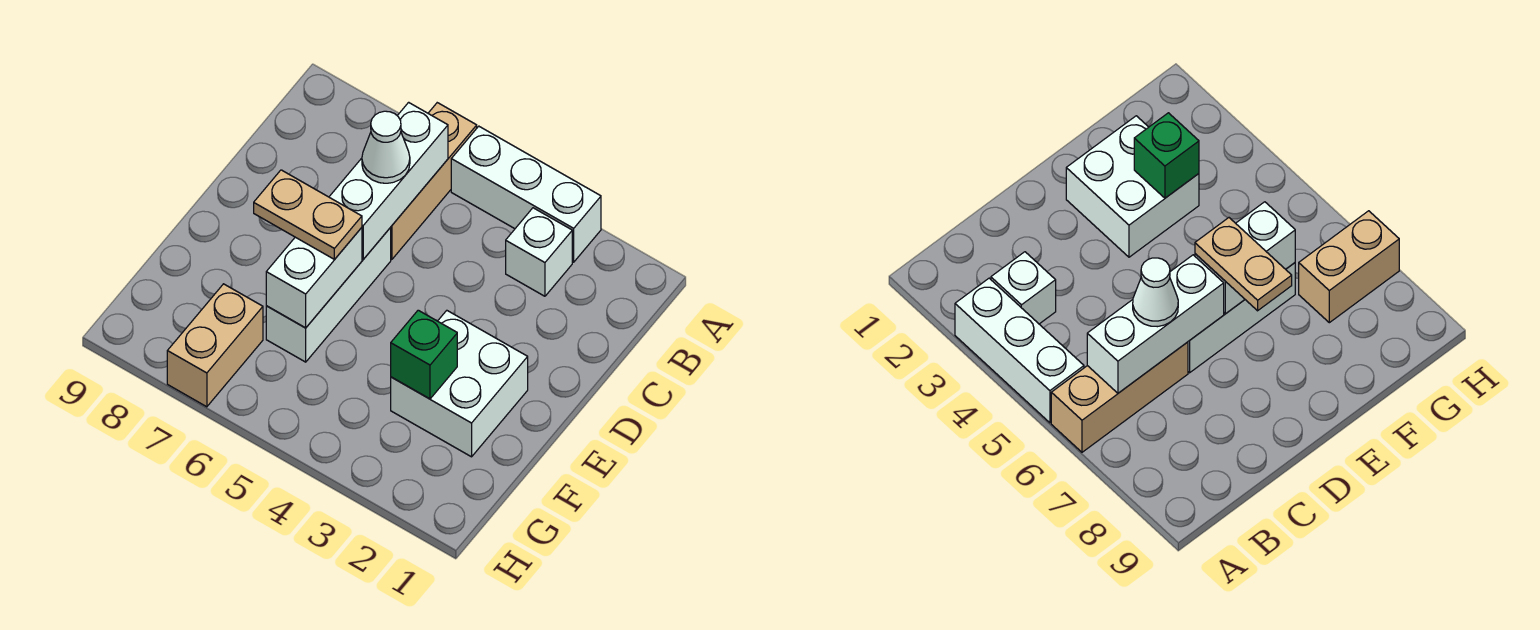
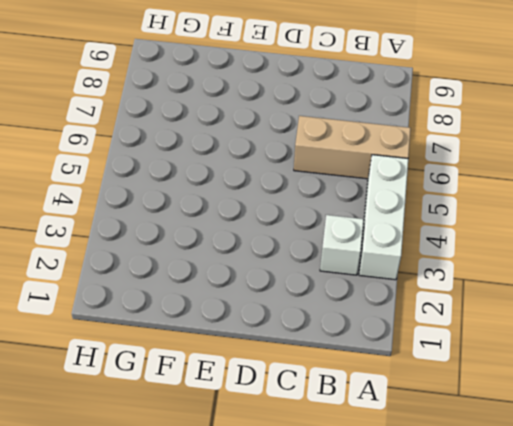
none -> white 1x3 brick [266,228,391,362]
none -> white 2x2 brick [391,311,528,457]

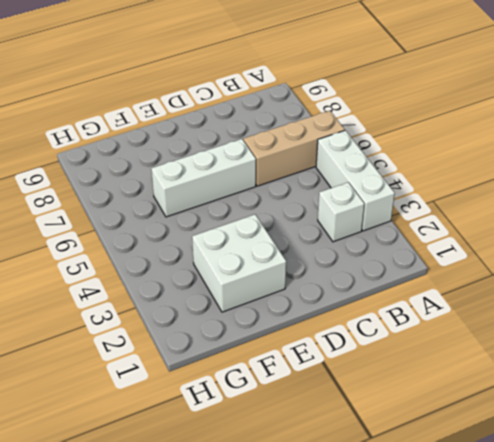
none -> tan 1x2 brick [167,284,263,407]
none -> white 1x3 brick [329,102,448,259]

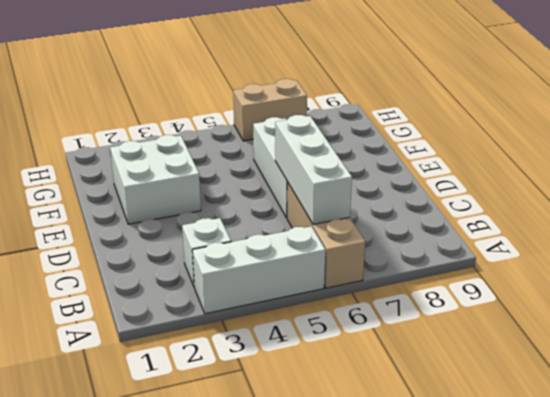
tan 1x2 brick [233,79,307,141] -> tan 1x2 brick turned to [167,284,263,407]
none -> white 1x2 brick [266,228,362,328]
none -> green 1x1 brick [391,310,457,399]

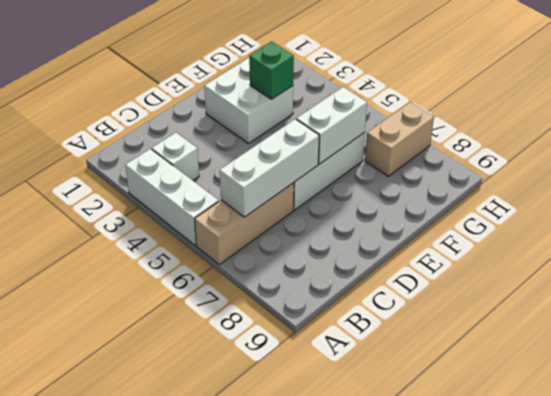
none -> white 1x1 cone [362,111,410,183]
none -> tan 1x2 plate [254,170,362,259]

